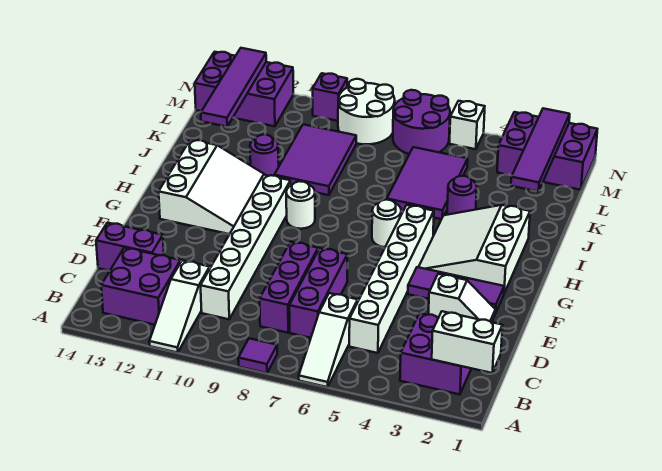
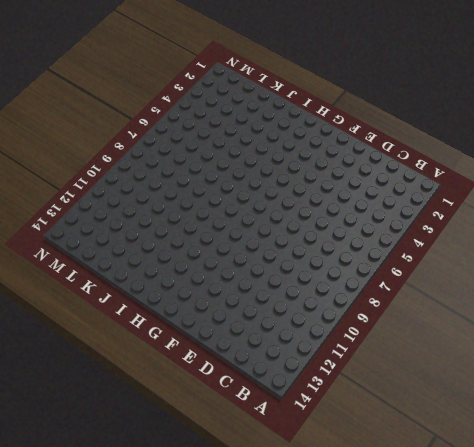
none -> white 1x3 slope [299,293,358,387]
none -> purple 1x1 tile [238,338,277,373]
none -> white 1x3 slope [149,261,210,353]

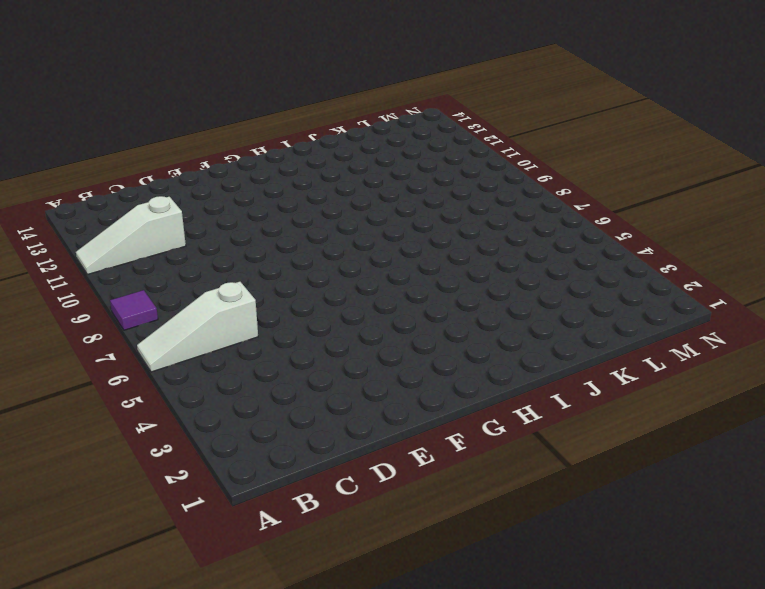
none -> purple 2x2 brick [400,313,471,394]
none -> purple 2x2 brick [101,248,181,325]
none -> white 1x6 brick [349,205,434,353]

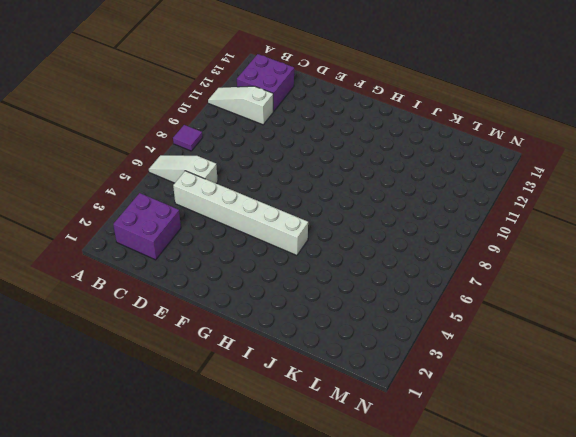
none -> purple 1x3 brick [289,248,348,338]
none -> purple 1x3 brick [260,242,318,333]
none -> white 1x6 brick [201,175,291,319]

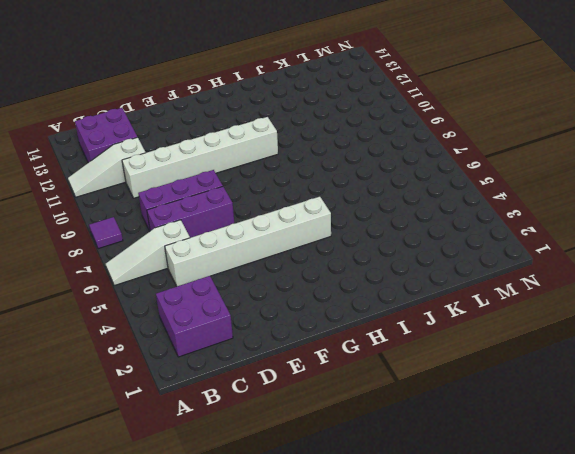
none -> purple 1x2 brick [96,223,164,271]
none -> white 1x2 slope [429,274,495,322]
none -> purple 1x3 tile [408,267,504,313]

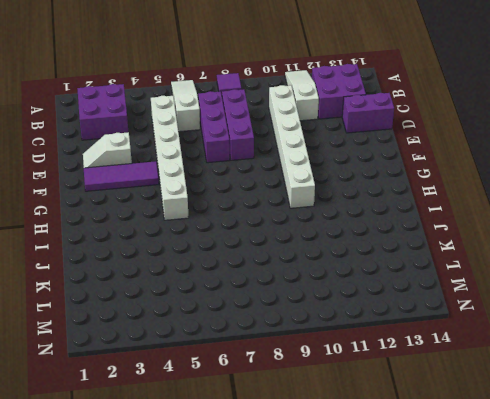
none -> white 3x3 slope [419,205,530,293]
none -> white 3x3 slope [159,140,265,234]
none -> white 1x1 round brick [372,200,401,247]

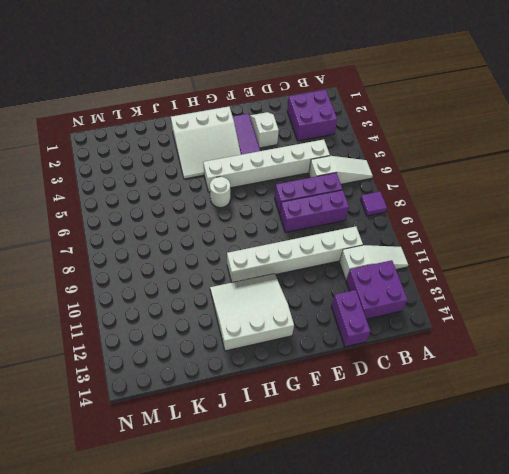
none -> white 1x1 round brick [286,181,315,229]
none -> purple 1x1 round brick [447,176,477,215]
none -> purple 2x3 tile [387,147,468,219]

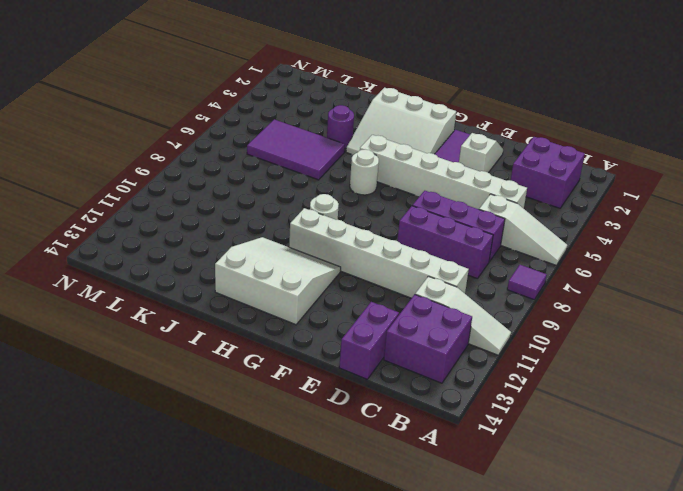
none -> purple 2x3 tile [274,124,356,195]
none -> purple 1x1 round brick [250,135,279,176]
none -> purple 2x3 brick [497,112,597,190]

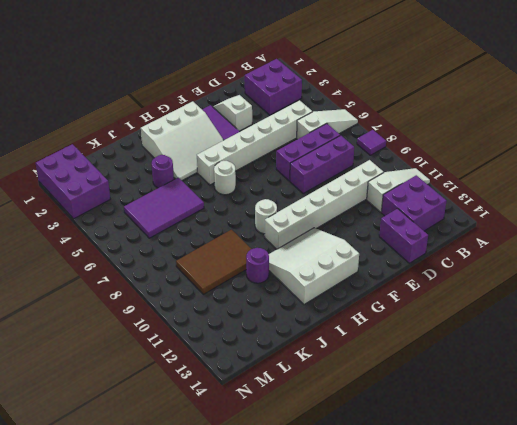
brown 2x3 tile [176,230,251,294] -> purple 2x3 tile [274,124,356,195]
none -> purple 2x2 round brick [393,90,450,154]
none -> white 2x2 round brick [338,79,395,144]
none -> purple 2x3 brick [195,52,293,126]

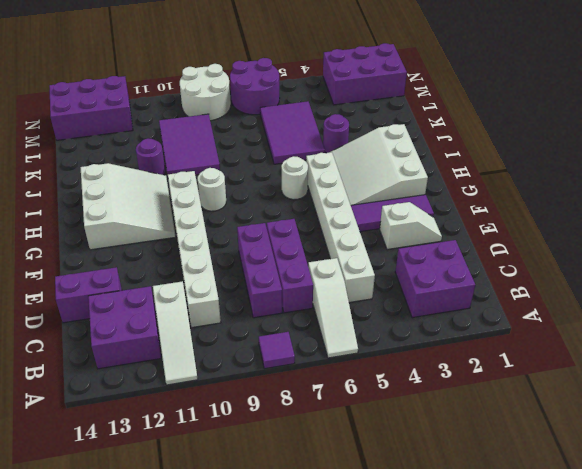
none -> white 1x1 brick [449,101,485,149]
none -> purple 1x1 brick [313,73,347,121]
none -> white 1x2 brick [432,311,502,373]

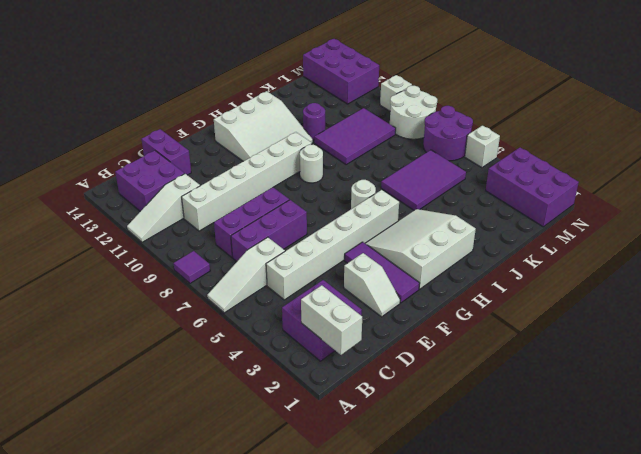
white 1x1 brick [380,75,412,111] -> purple 1x1 brick [313,73,347,121]
none -> purple 1x1 round brick [447,176,477,215]
none -> purple 1x4 tile [511,108,570,191]
none -> purple 1x4 tile [201,48,266,127]

